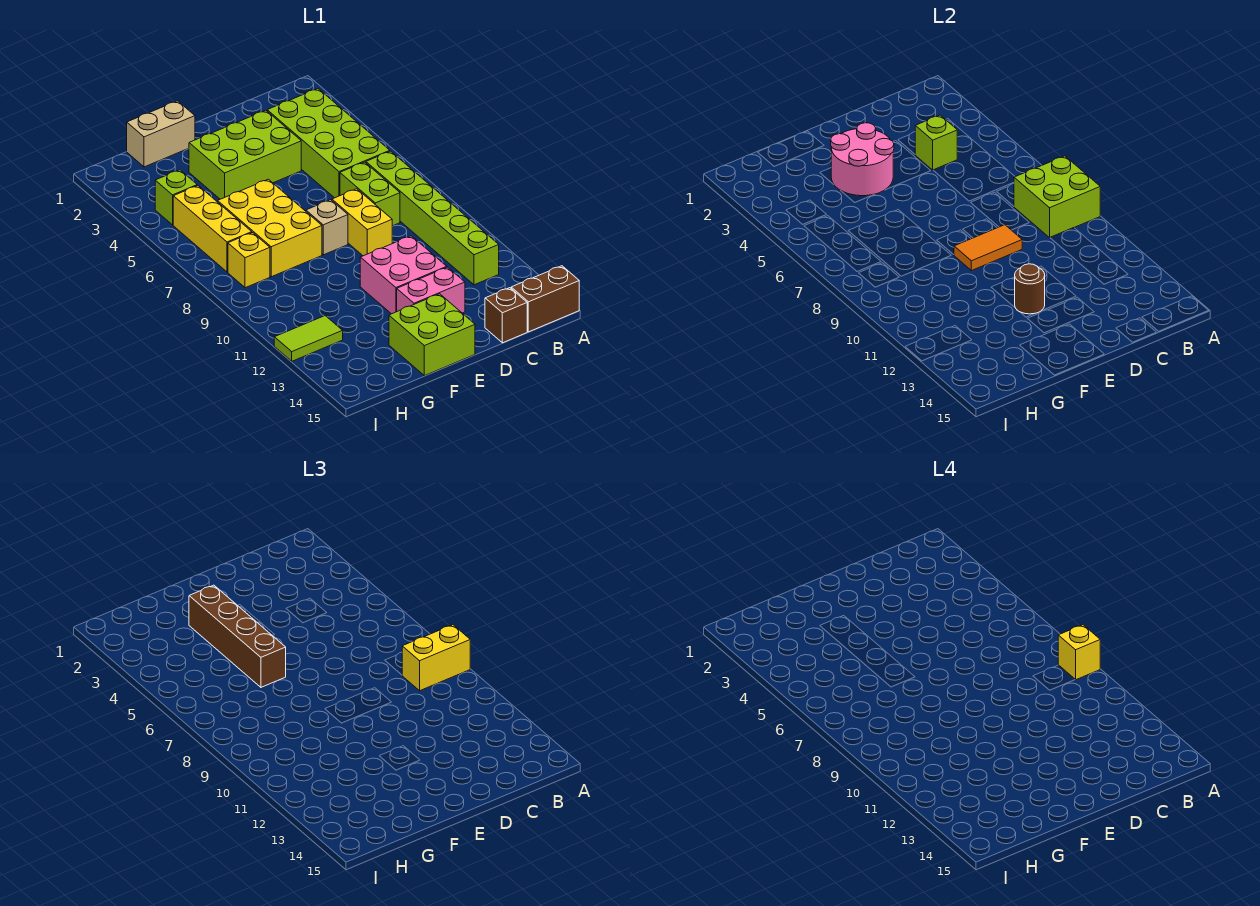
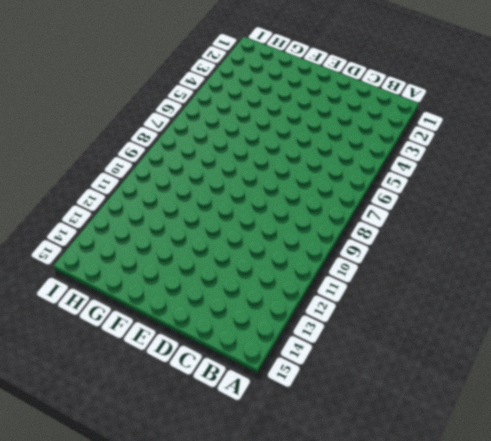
none -> brown 1x2 brick [511,266,579,332]
none -> lime 2x4 brick [267,89,390,198]
none -> lime 1x6 brick [366,151,499,285]

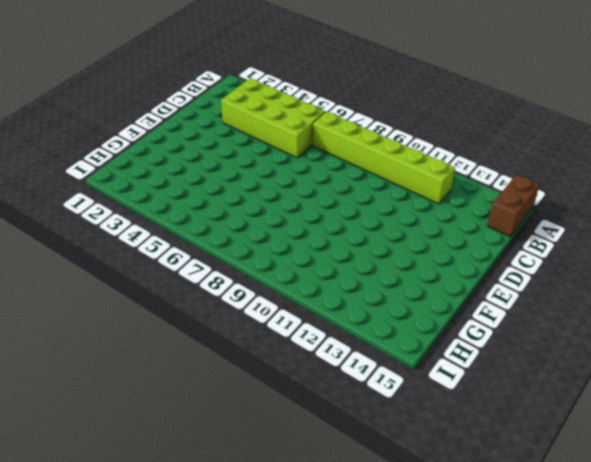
none -> lime 1x2 brick [340,162,400,226]
none -> brown 1x1 brick [485,288,527,343]
none -> lime 2x3 brick [189,110,301,199]

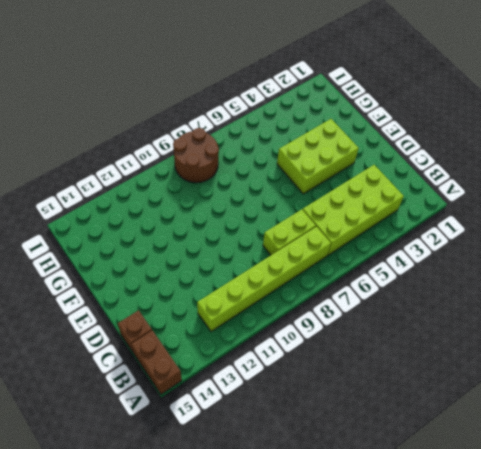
lime 2x3 brick [277,119,359,194] -> lime 2x3 brick turned to [189,110,301,199]
brown 2x2 round brick [173,128,219,183] -> yellow 1x1 brick [228,233,270,288]
none -> yellow 1x2 brick [332,189,392,256]
none -> pink 2x2 brick [360,236,447,314]
none -> pink 1x2 brick [397,267,465,313]

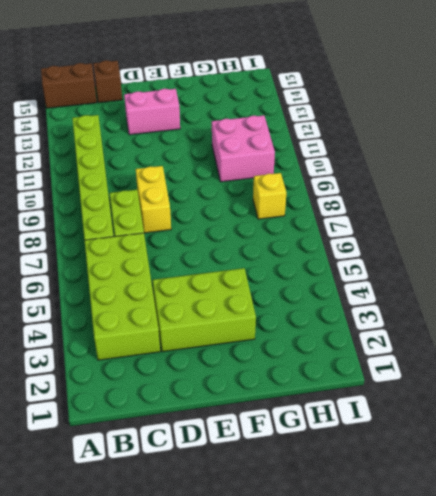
pink 2x2 brick [212,115,275,182] -> pink 2x2 brick moved to [360,236,447,314]
none -> tan 1x1 brick [306,200,348,255]
none -> lime 2x2 brick [389,294,475,376]
none -> tan 1x2 brick [127,101,195,167]

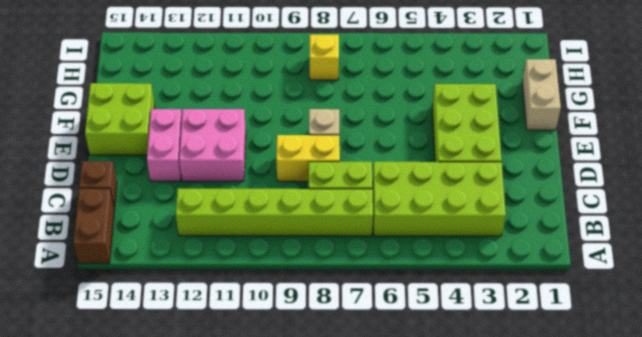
none -> yellow 2x3 brick [218,179,322,277]
none -> lime 1x1 brick [155,170,197,225]
none -> yellow 1x3 brick [173,186,252,272]

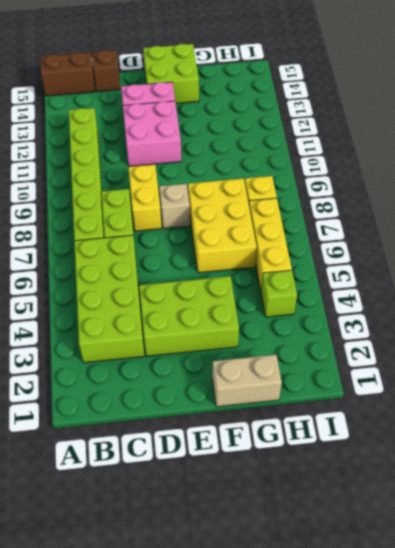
none -> lime 1x2 tile [274,316,343,361]
none -> lime 2x2 brick [1014,156,1100,238]
none -> lime 1x1 brick [915,115,957,170]

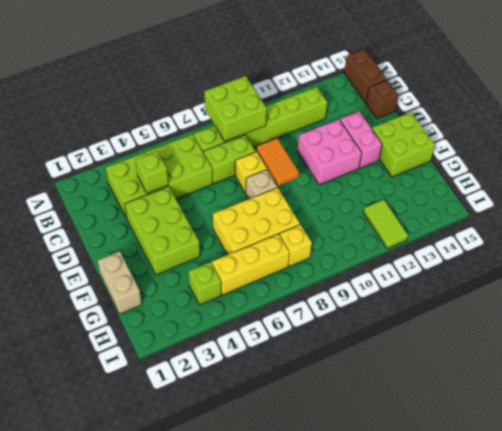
none -> pink 2x2 round brick [831,123,894,196]
none -> brown 1x1 round brick [1015,264,1045,314]
none -> yellow 1x2 brick [402,625,470,691]

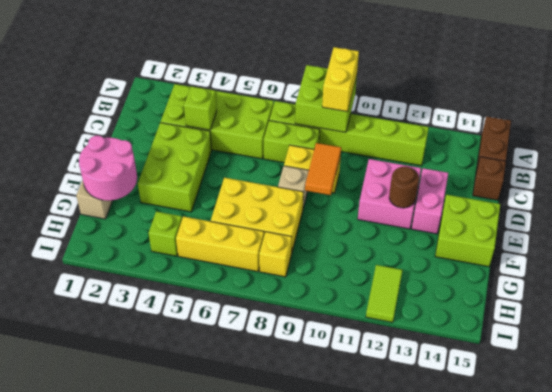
pink 2x2 round brick [79,136,137,201] -> pink 2x2 round brick moved to [831,123,894,196]
none -> brown 1x4 brick [189,585,286,687]
none -> yellow 1x1 brick [1058,625,1100,680]

